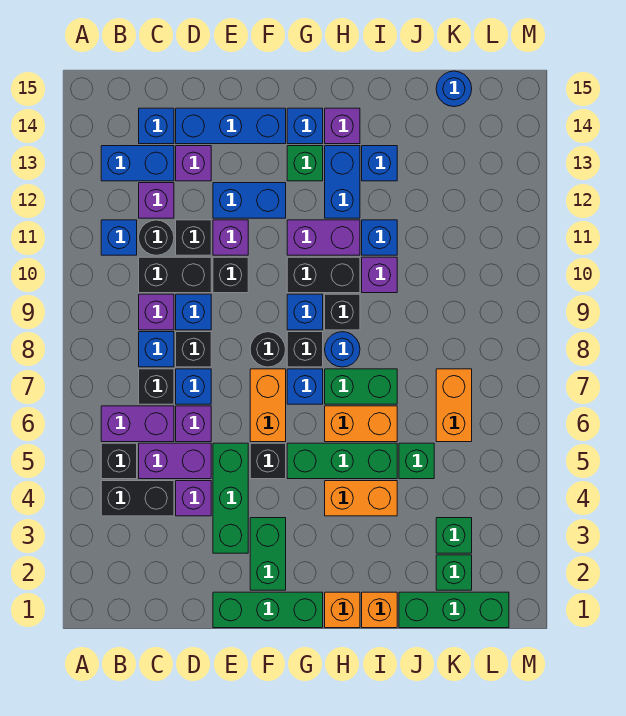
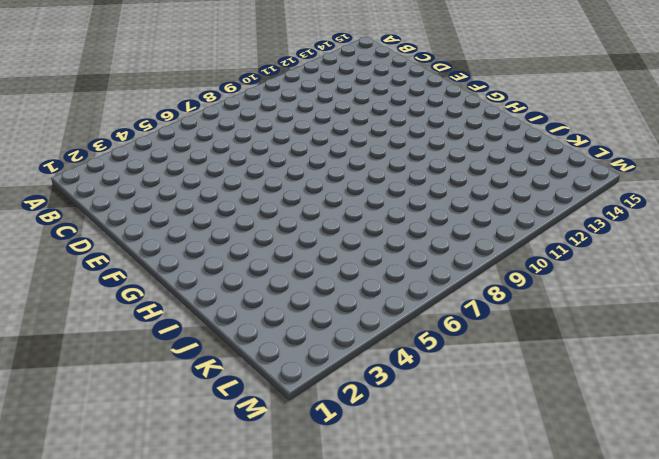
none -> black 1x2 brick [101,481,174,516]
none -> black 1x1 brick [101,443,137,479]
none -> purple 1x2 brick [101,406,174,442]
none -> blue 1x1 brick [101,220,137,255]

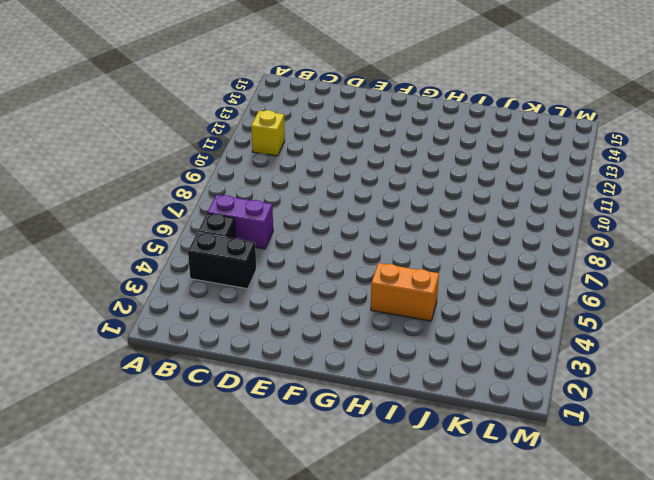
yellow 1x1 brick [251,110,285,156] -> blue 1x1 brick [101,220,137,255]
none -> blue 1x2 brick [101,146,174,181]
none -> purple 1x2 brick [139,443,211,479]
none -> black 1x1 brick [139,369,174,404]
none -> blue 1x1 brick [139,332,174,367]

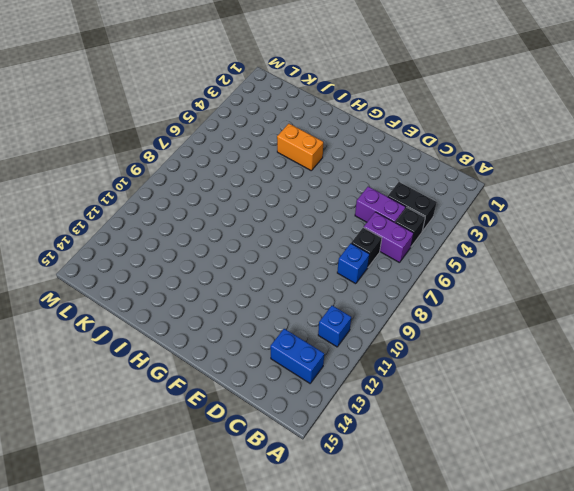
none -> purple 1x1 brick [139,294,174,330]
none -> black 1x2 brick [139,257,211,293]
none -> black 1x1 round brick [139,220,174,255]
none -> purple 1x1 brick [139,183,174,218]

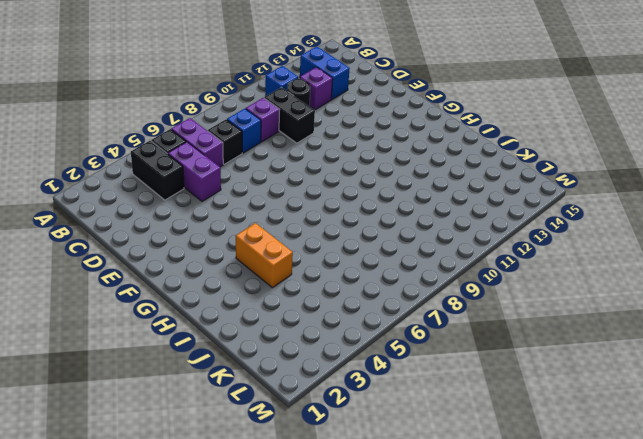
none -> blue 1x1 brick [139,108,174,144]
none -> purple 1x1 brick [176,481,211,516]
none -> purple 1x1 brick [176,406,211,442]
none -> blue 1x1 brick [176,369,211,404]

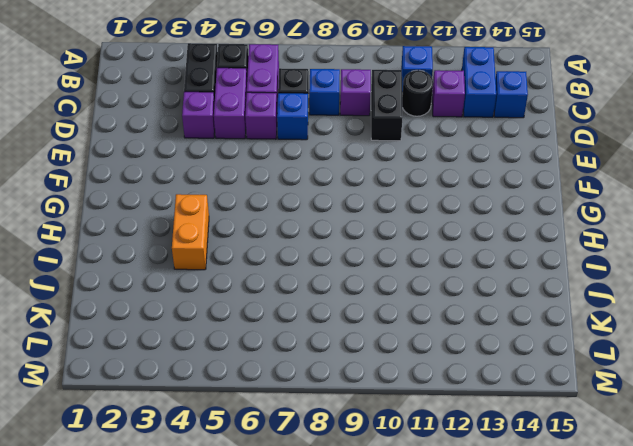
none -> black 1x1 brick [176,332,211,367]
none -> blue 1x1 brick [176,294,211,330]
none -> black 1x1 brick [176,220,211,255]
none -> purple 1x1 brick [176,146,211,181]

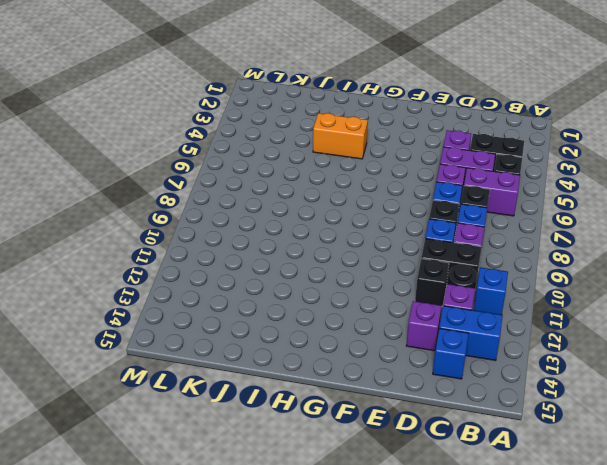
none -> blue 1x3 brick [176,108,286,144]
none -> green 1x3 brick [213,592,323,628]
none -> green 1x3 brick [213,443,248,553]
none -> black 1x1 brick [213,257,248,293]

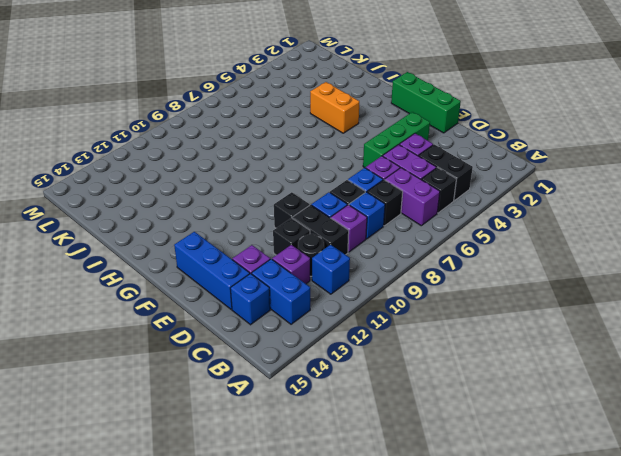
none -> purple 1x1 brick [213,220,248,255]
none -> blue 1x2 brick [213,183,286,218]
none -> green 1x2 brick [250,518,286,590]
none -> black 1x1 brick [250,443,286,479]

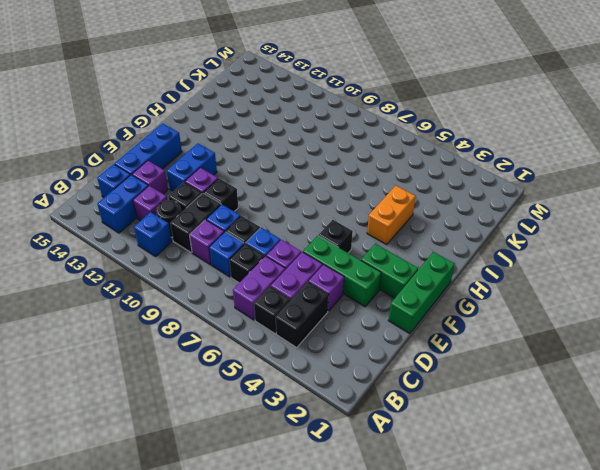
none -> orange 1x2 brick [250,369,286,442]
none -> black 1x1 round brick [250,332,286,367]
none -> green 1x3 brick [287,443,397,479]
none -> blue 1x1 brick [287,369,323,404]

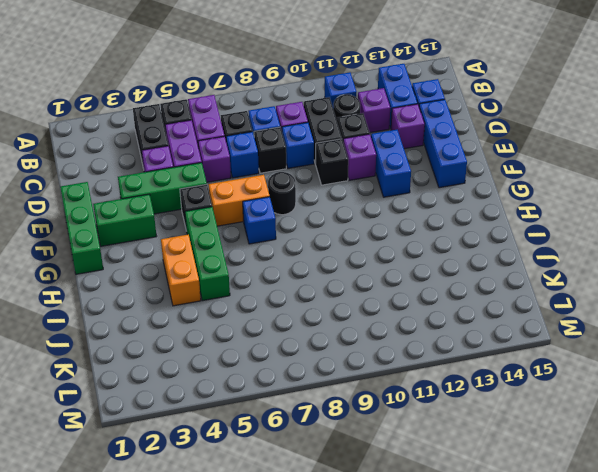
none -> black 1x1 brick [287,332,323,367]
none -> blue 1x1 brick [287,294,323,330]
none -> black 1x2 brick [287,257,360,293]
none -> purple 1x2 brick [287,220,360,255]

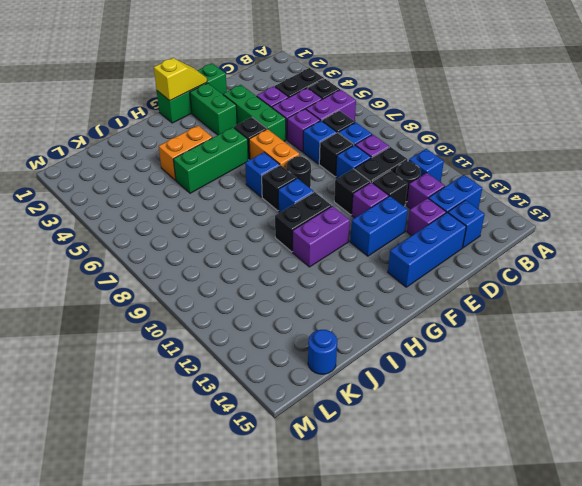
yellow 1x2 slope [154,58,207,101] -> none
none -> green 1x1 brick [287,146,323,181]
none -> blue 1x1 brick [287,108,323,144]
none -> orange 1x1 brick [325,592,360,628]
none -> orange 1x2 brick [325,406,397,442]

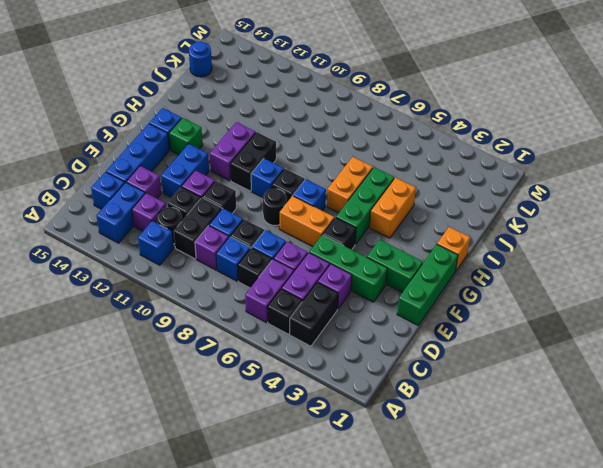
none -> green 1x2 brick [325,369,397,404]
none -> blue 1x1 round brick [325,332,360,367]
none -> black 1x1 brick [325,294,360,330]
none -> blue 1x2 brick [325,146,360,218]

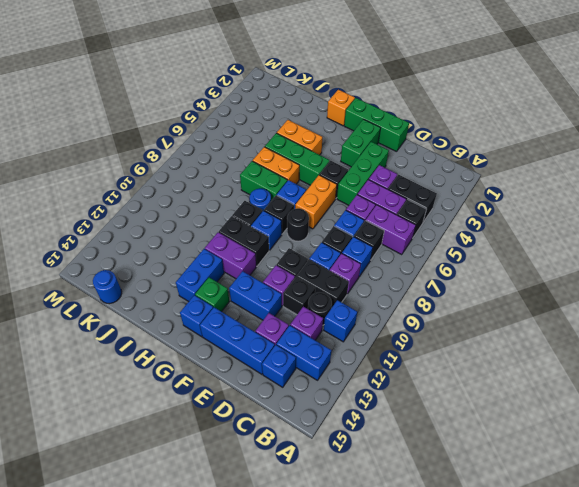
none -> purple 1x1 brick [325,108,360,144]
none -> orange 1x1 brick [362,592,397,628]
none -> purple 1x1 brick [362,257,397,293]
none -> blue 1x1 brick [362,220,397,255]

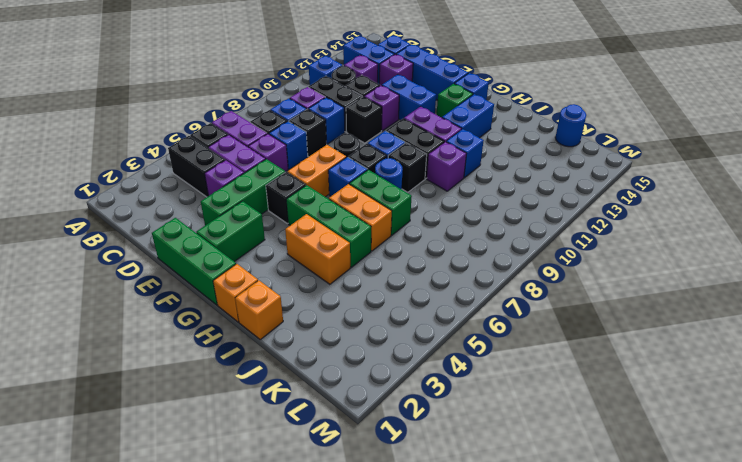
none -> purple 1x1 brick [325,108,360,144]
none -> blue 1x1 brick [362,146,397,181]
none -> green 1x3 brick [399,592,509,628]
none -> green 1x1 brick [399,443,434,479]

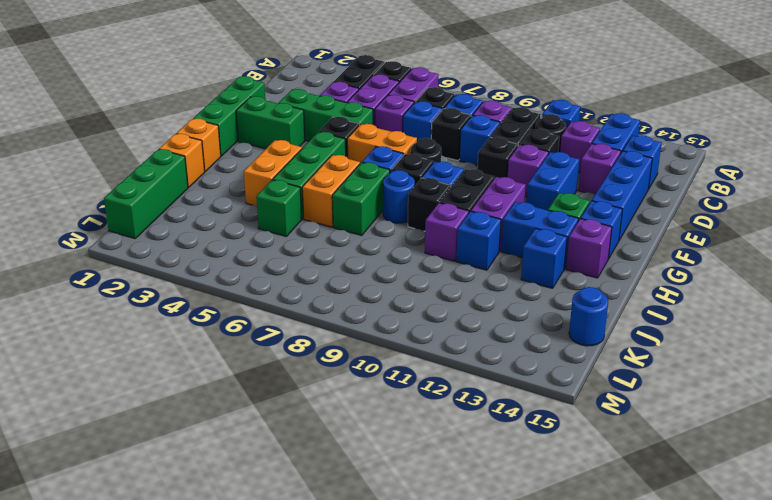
none -> green 1x1 brick [436,555,472,590]
none -> green 1x1 brick [436,518,472,553]
none -> orange 1x2 brick [436,369,472,442]

